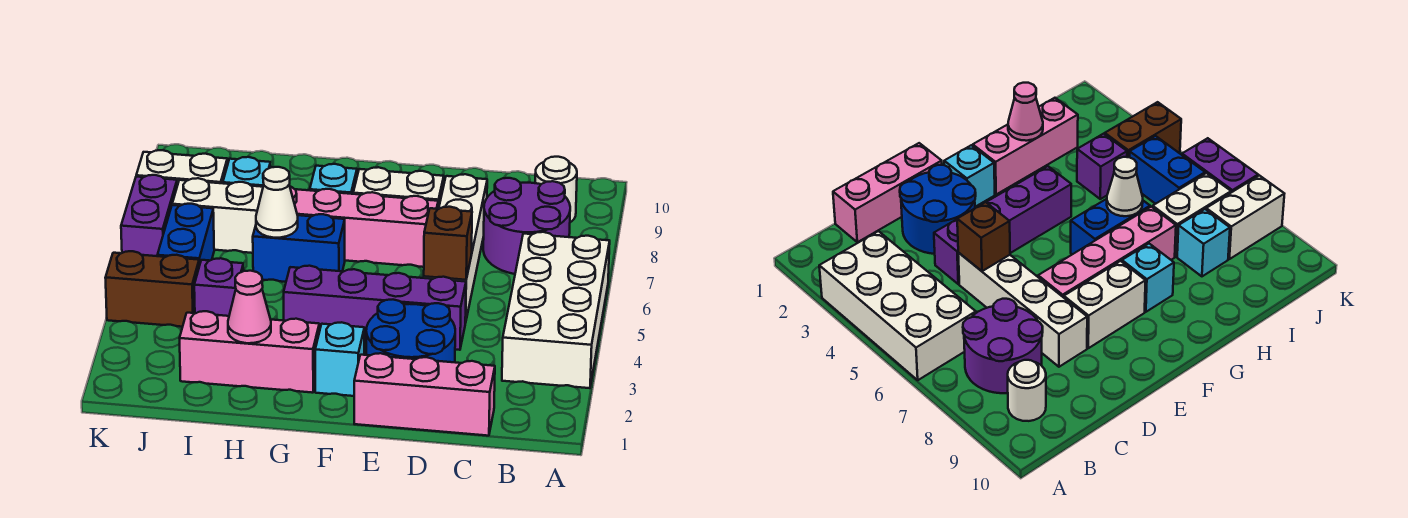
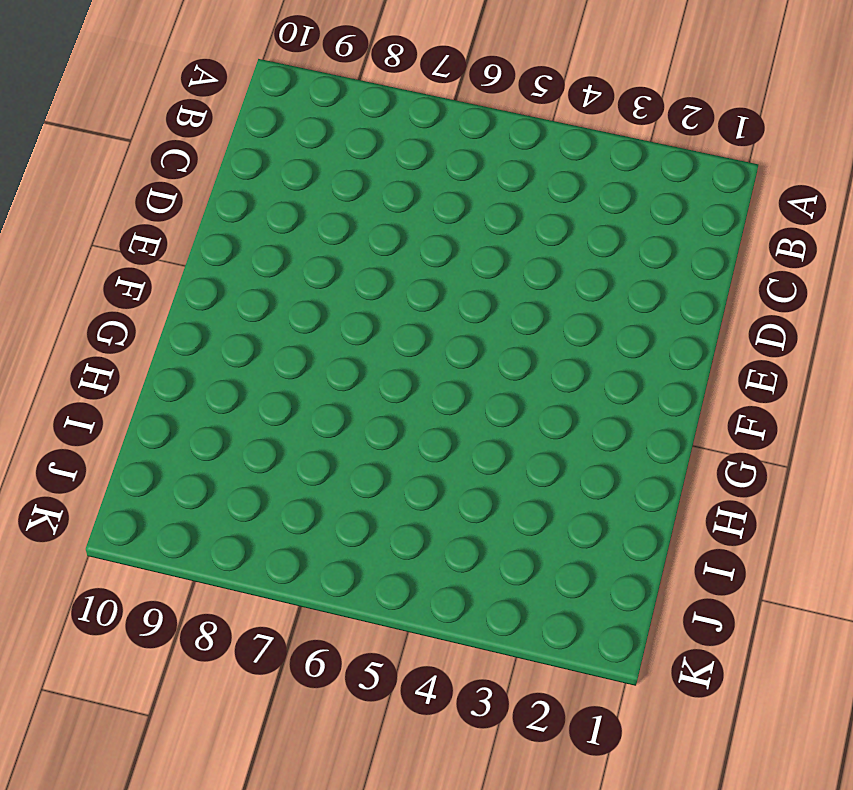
none -> white 2x4 brick [502,232,610,388]
none -> purple 2x2 round brick [483,178,570,274]
none -> white 1x1 round brick [535,157,577,222]

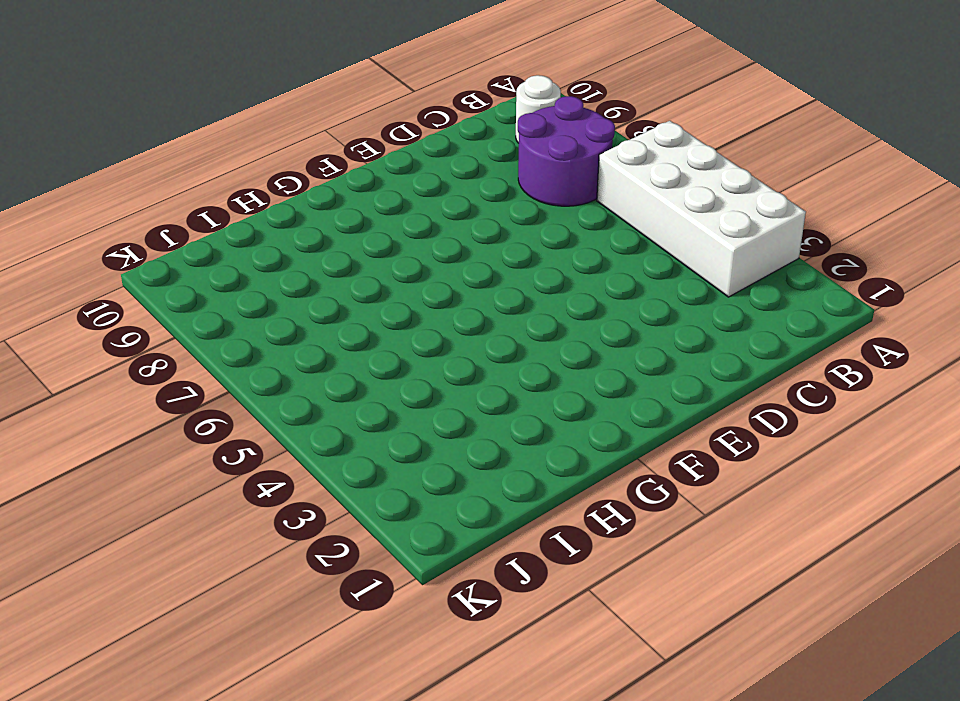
none -> pink 1x3 brick [354,353,495,436]
none -> blue 2x2 round brick [366,300,455,362]
none -> purple 1x4 brick [284,266,466,350]

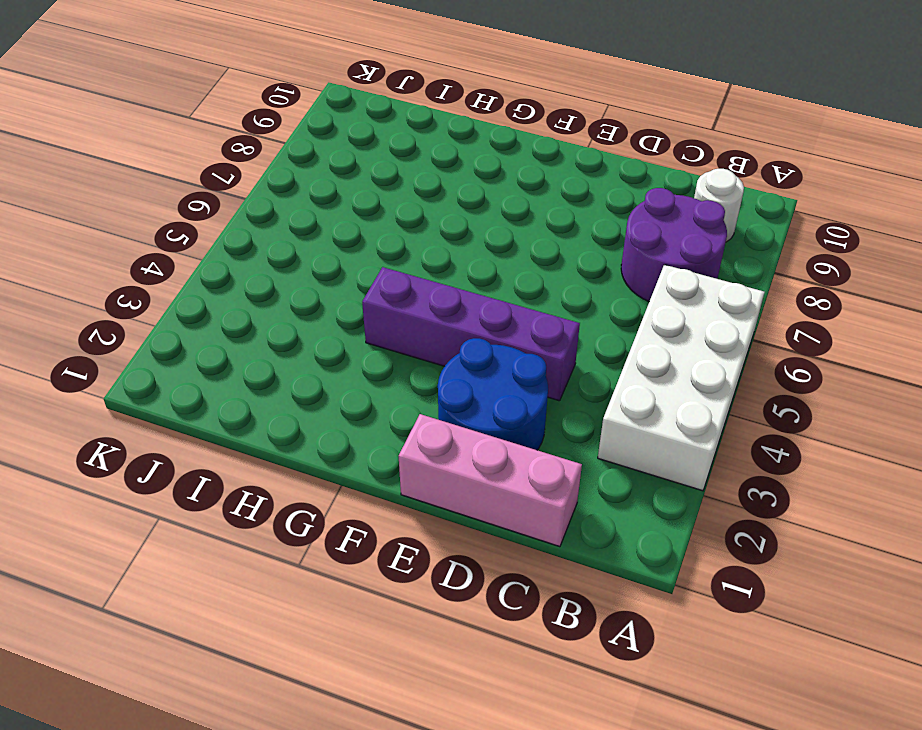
none -> white 1x4 brick [424,174,487,323]
none -> pink 1x4 brick [290,187,438,267]
none -> white 1x2 brick [353,167,444,209]

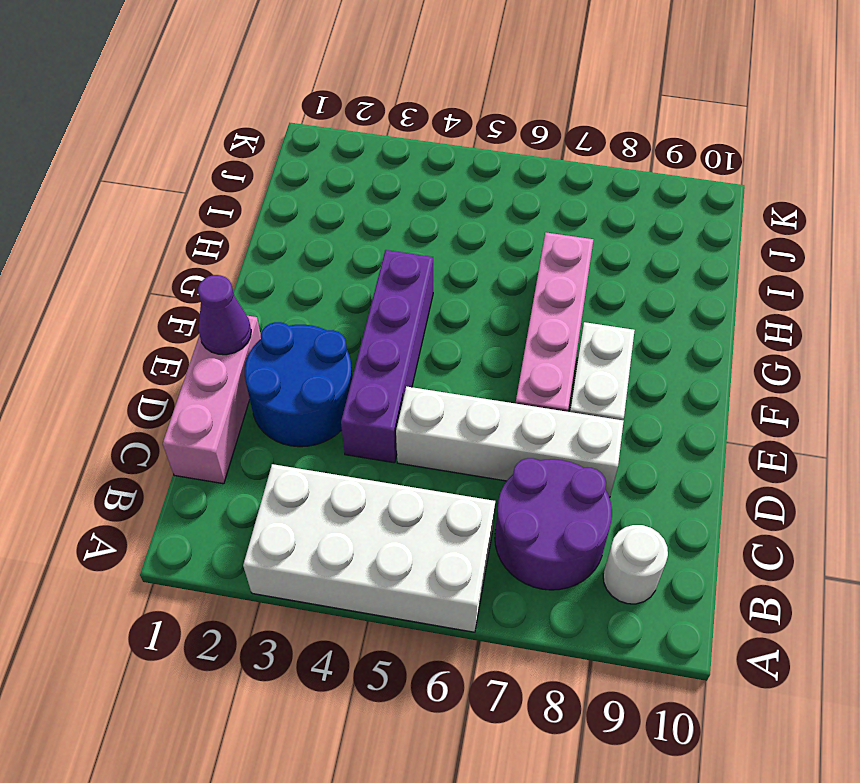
purple 1x1 cone [198,275,251,355] -> none
none -> cyan 1x1 brick [315,322,364,396]
none -> pink 1x3 brick [180,311,319,393]
none -> blue 1x2 brick [253,214,345,282]

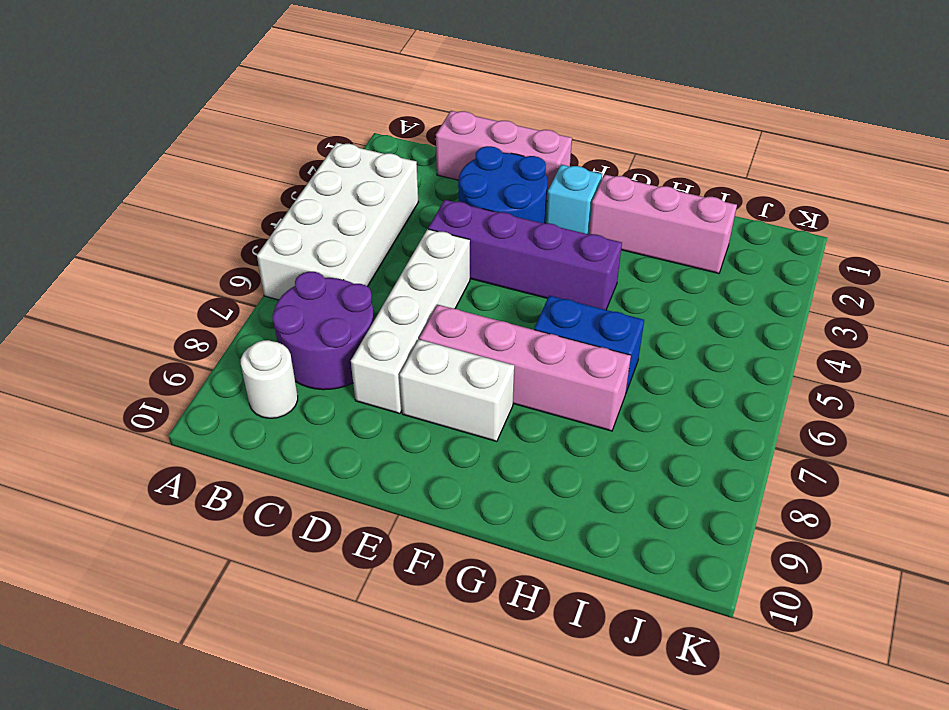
none -> cyan 1x1 brick [310,164,357,194]
none -> purple 1x1 brick [194,258,244,316]
none -> white 1x2 brick [172,178,263,253]

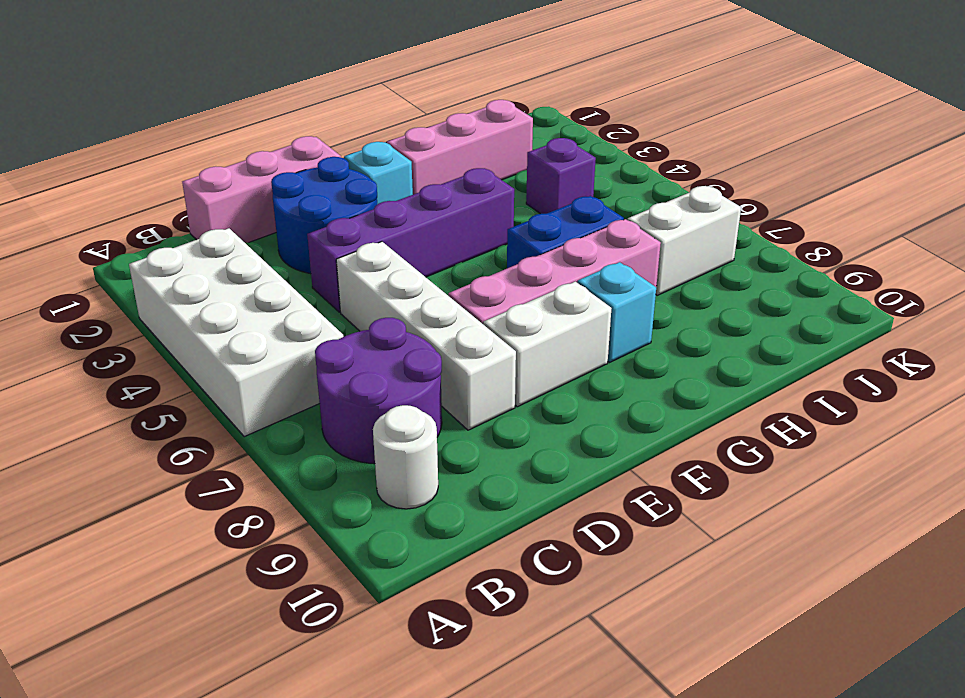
none -> cyan 1x1 brick [223,157,271,187]
none -> brown 1x2 brick [105,251,199,327]
none -> blue 1x2 brick [157,204,214,266]

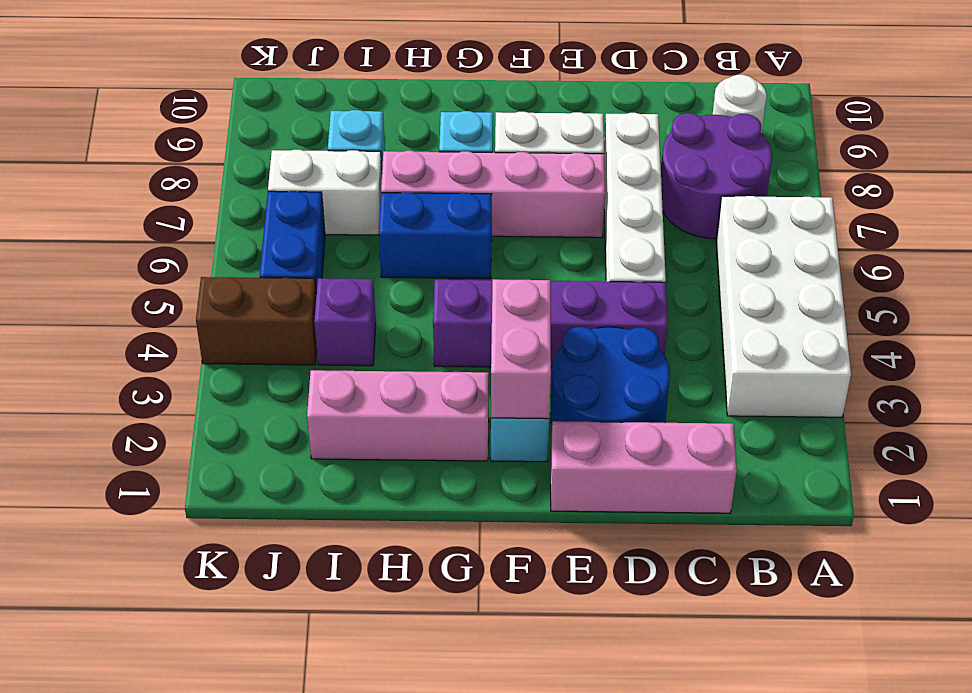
pink 1x2 brick [491,279,551,419] -> none
none -> white 1x2 brick [136,150,227,185]
none -> purple 1x2 brick [121,175,177,256]
none -> brown 1x1 brick [424,207,472,280]

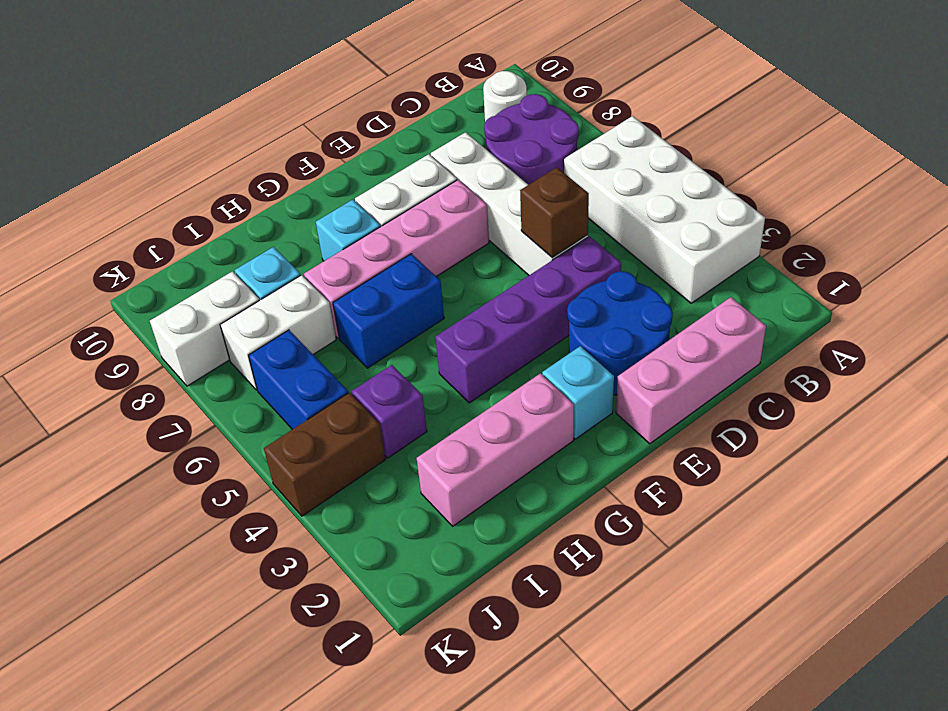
none -> purple 1x2 brick [121,175,177,256]
none -> pink 1x1 cone [228,271,271,343]
none -> white 1x1 cone [256,167,298,238]

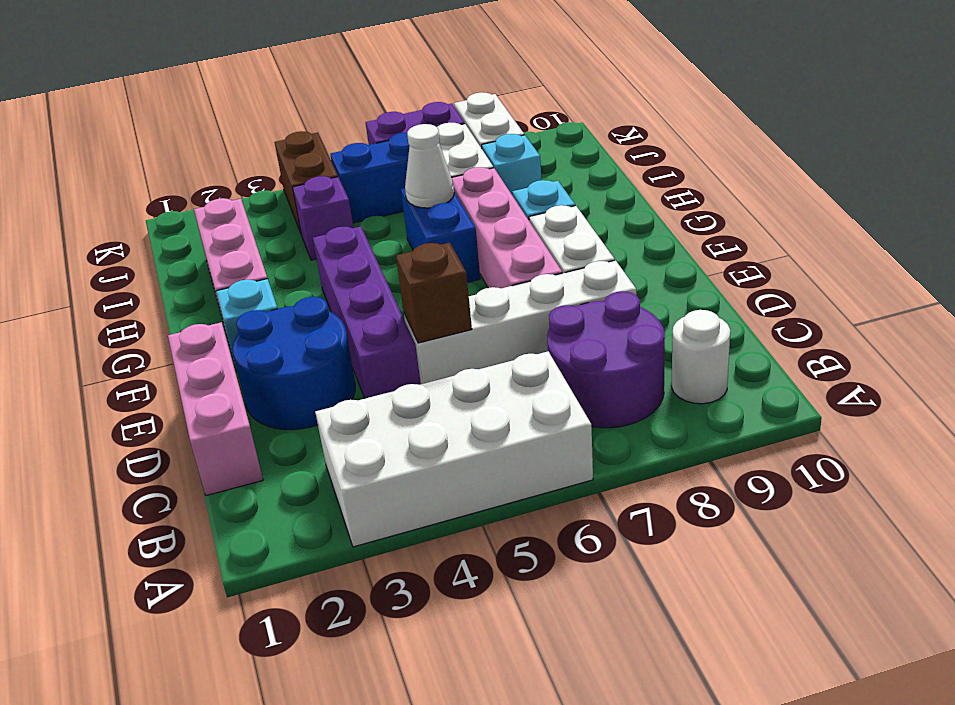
none -> pink 1x1 cone [228,271,271,343]

